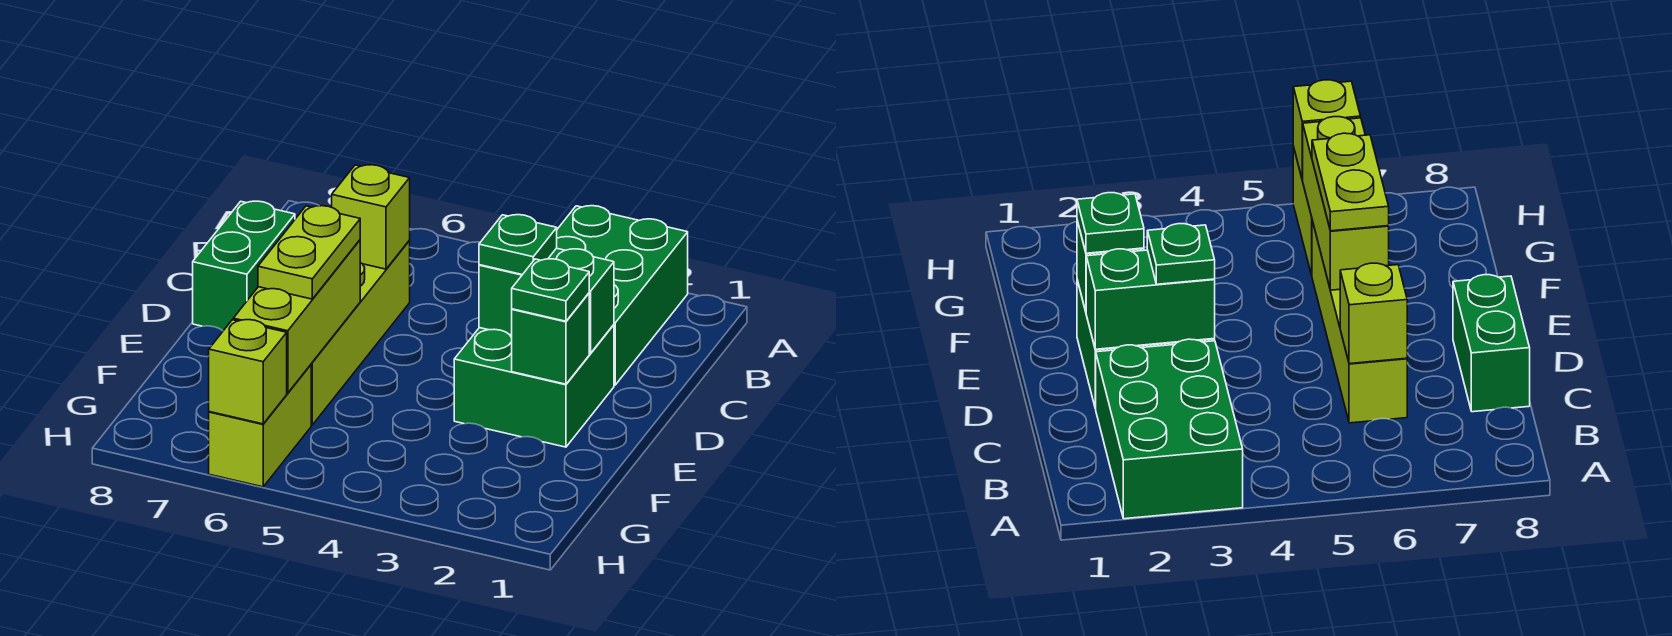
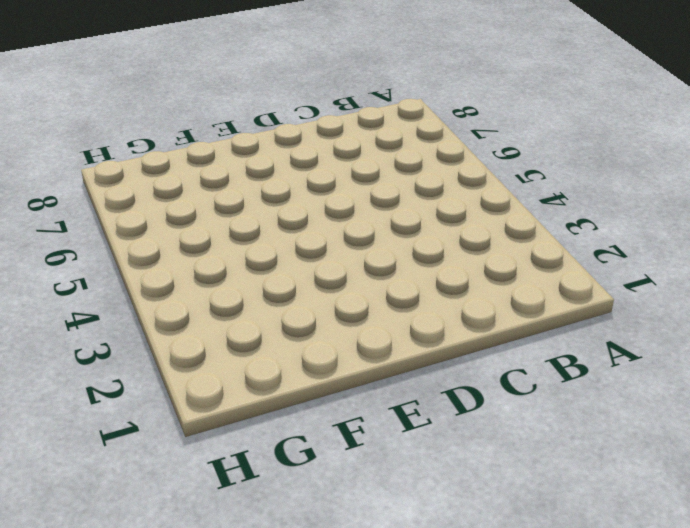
none -> green 2x3 brick [557,206,688,385]
none -> lime 1x4 brick [311,241,410,425]
none -> green 1x2 brick [193,201,295,331]

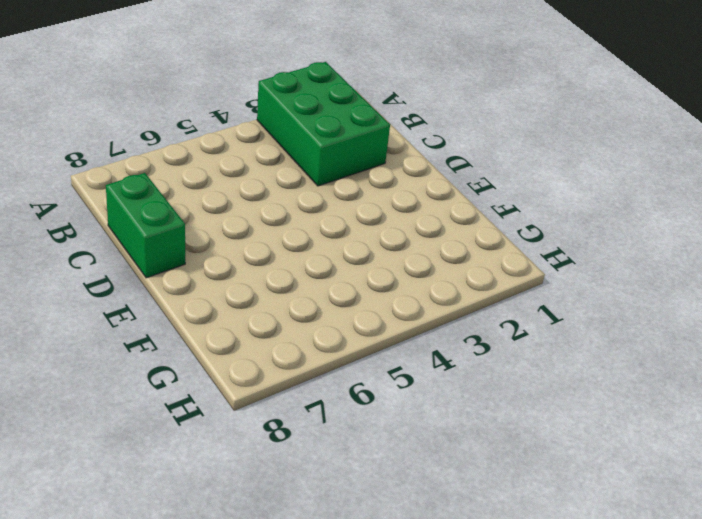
none -> lime 1x4 brick [311,241,410,425]
none -> green 2x2 brick [454,325,614,447]
none -> lime 1x2 brick [209,365,311,487]

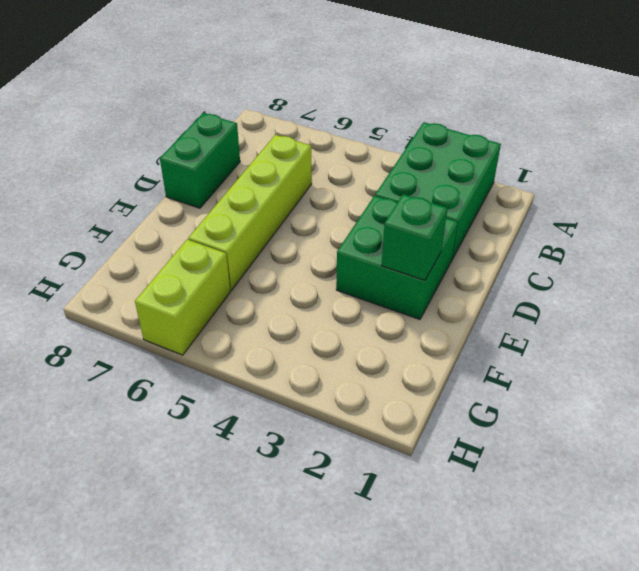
none -> lime 1x1 brick [332,165,410,269]
none -> green 1x2 brick [479,248,614,353]
none -> lime 1x3 brick [233,240,360,393]

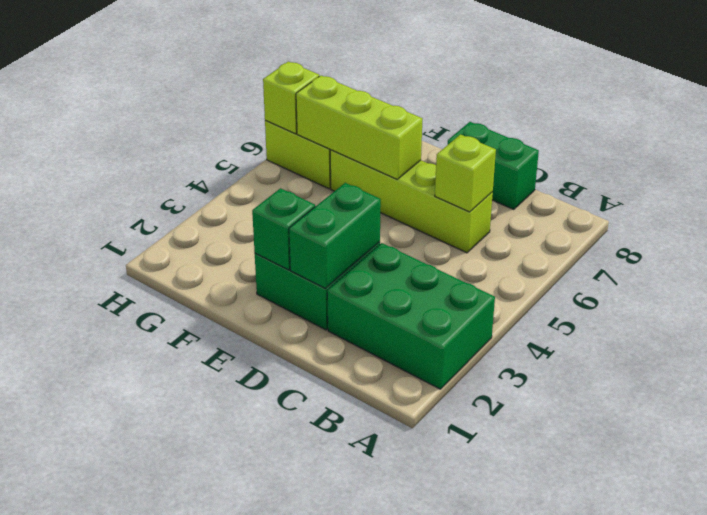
none -> green 1x1 plate [479,215,557,275]
none -> green 1x1 plate [512,259,589,321]
none -> lime 1x2 plate [258,206,360,299]

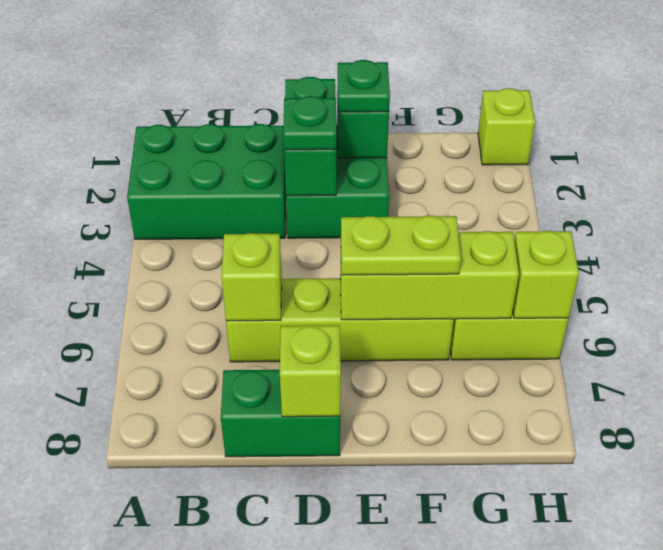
lime 1x1 brick [280,325,341,417] -> none
lime 1x1 brick [478,88,535,165] -> none

